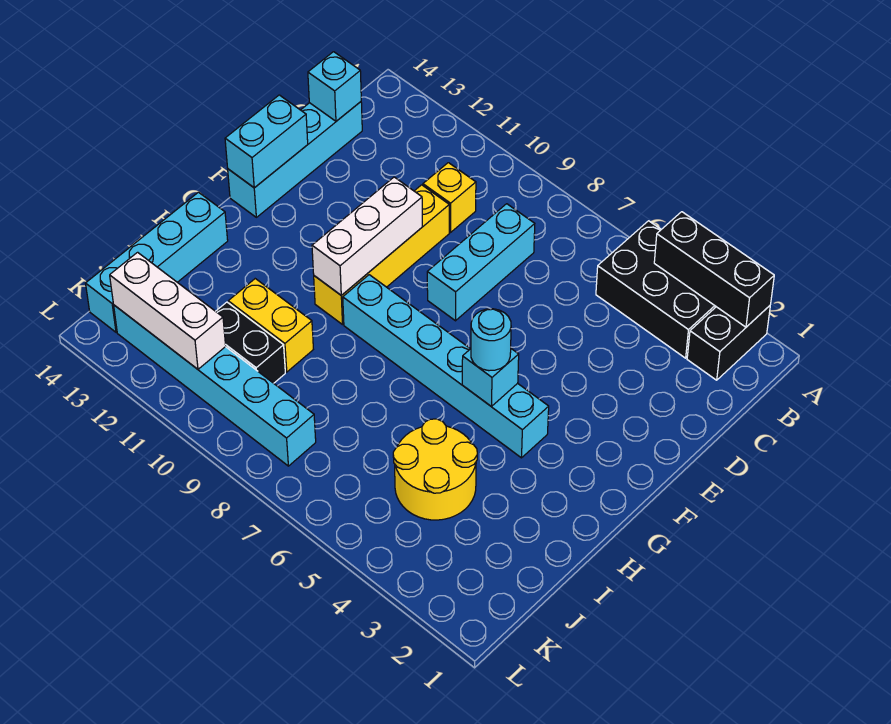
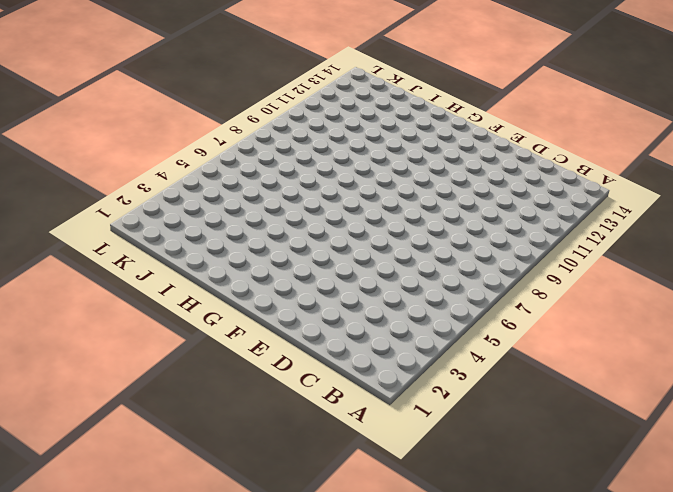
none -> black 1x2 brick [687,306,770,380]
none -> black 2x3 brick [596,221,716,358]
none -> cyan 1x3 brick [427,204,535,321]

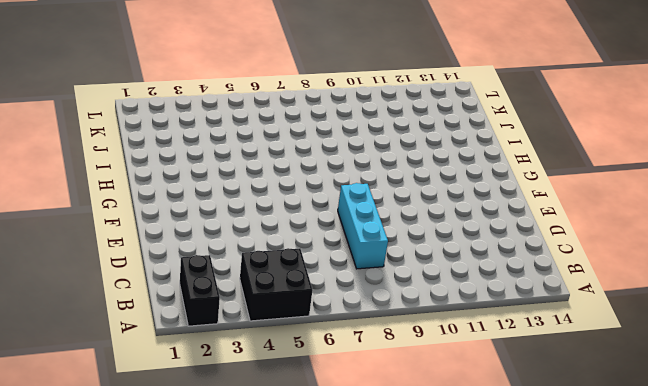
black 2x2 brick [240,248,313,321] -> black 2x3 brick [596,221,716,358]
none -> yellow 1x1 brick [423,163,476,232]
none -> cyan 1x4 brick [228,102,362,217]
none -> yellow 1x4 brick [314,185,449,325]

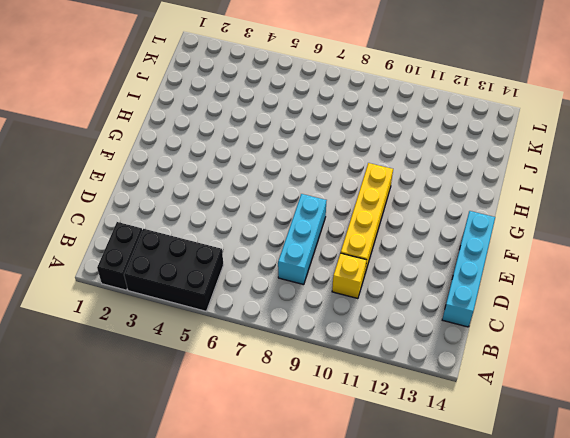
none -> cyan 1x6 brick [343,275,549,458]
none -> cyan 1x4 brick [86,192,228,332]
none -> yellow 2x2 round brick [393,419,477,520]

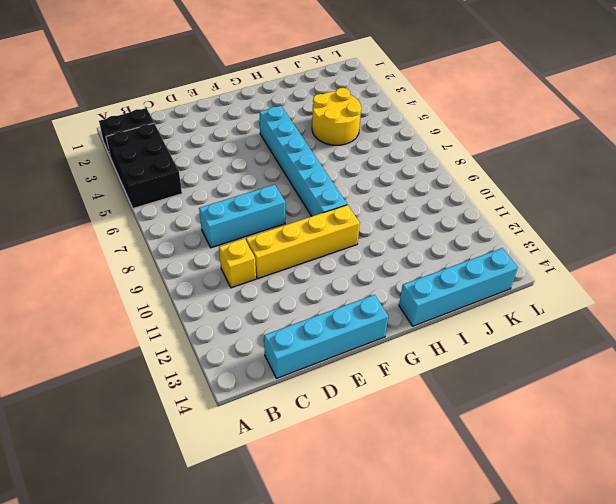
none -> yellow 1x2 brick [228,279,313,372]
none -> black 1x2 brick [216,302,285,383]
none -> cyan 1x6 brick [114,305,316,466]

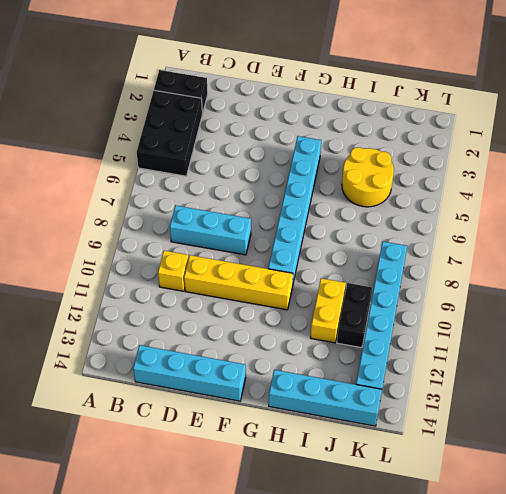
none -> black 1x3 brick [654,212,774,327]
none -> cyan 1x1 brick [308,52,361,121]
none -> white 1x3 brick [312,177,422,295]

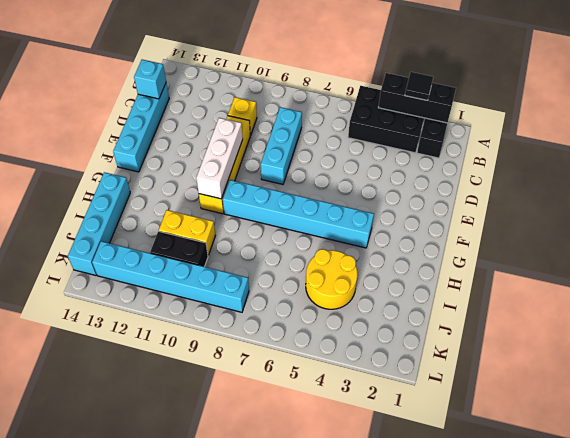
black 1x1 tile [405,72,433,101] -> none
none -> cyan 1x2 brick [225,95,308,188]
none -> cyan 1x1 brick [462,349,519,406]
none -> white 1x3 brick [110,252,226,369]

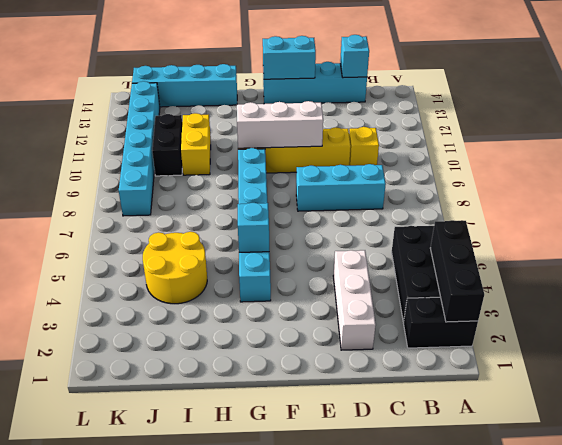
white 1x3 brick [333,250,376,350] -> white 1x3 brick moved to [110,252,226,369]
none -> cyan 1x1 round brick [471,309,511,371]

